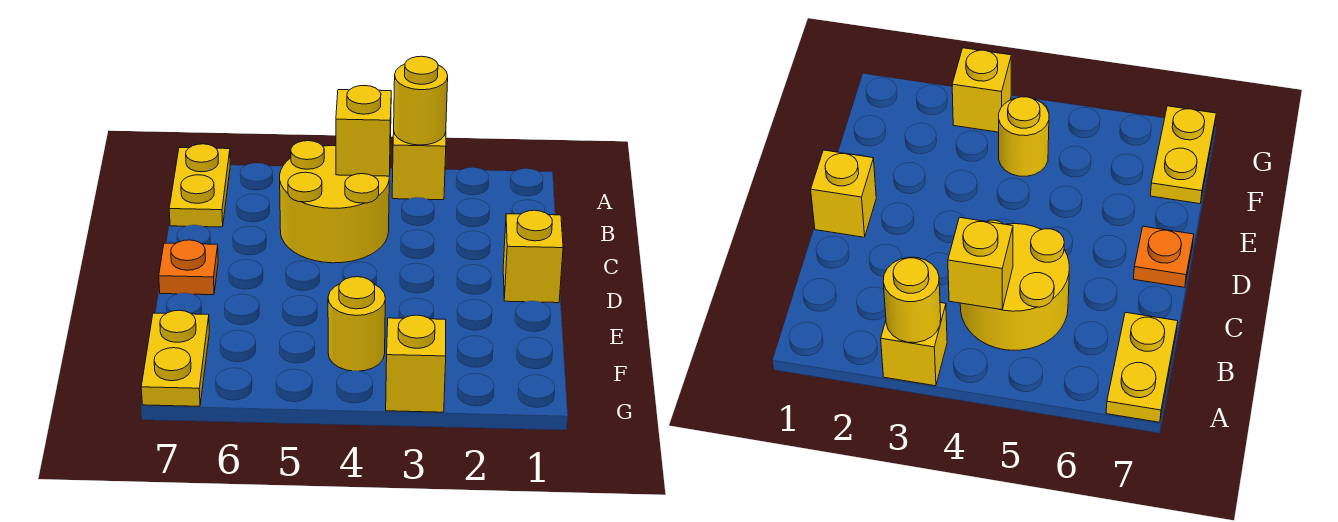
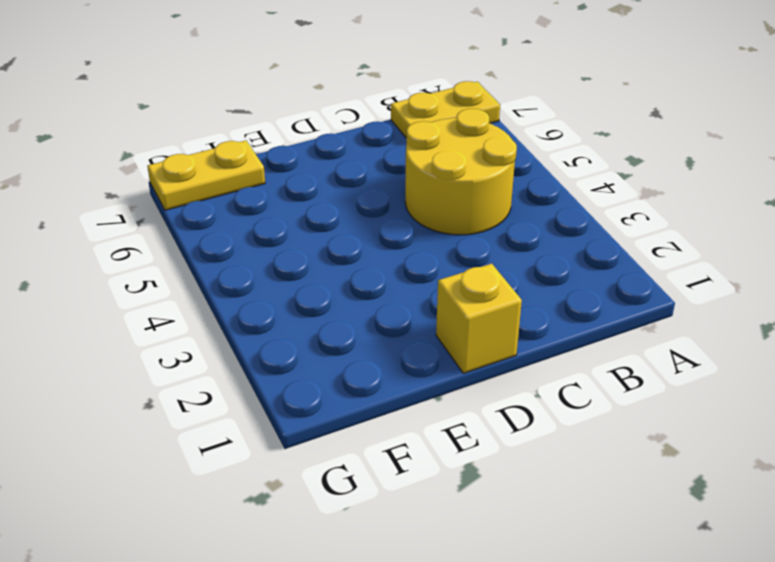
none -> yellow 1x1 brick [392,132,446,200]
none -> orange 1x1 plate [159,240,218,295]

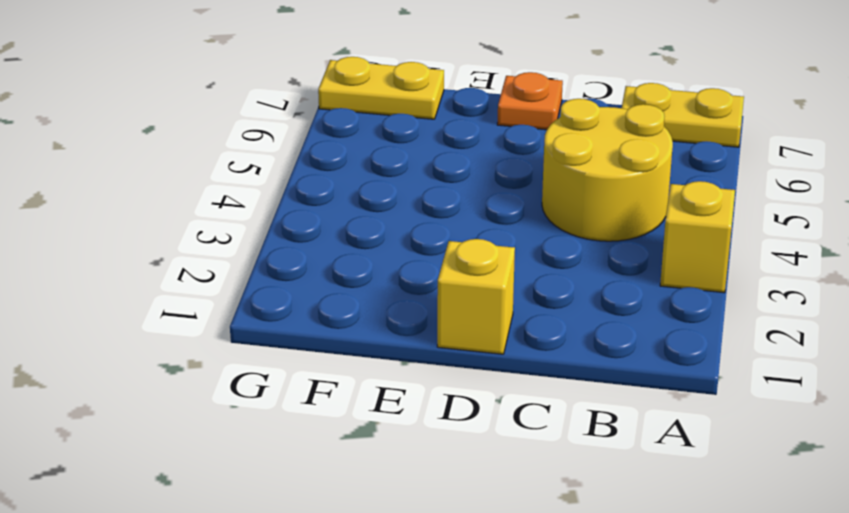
none -> yellow 1x1 round brick [328,277,385,371]
none -> yellow 1x1 brick [386,315,446,412]

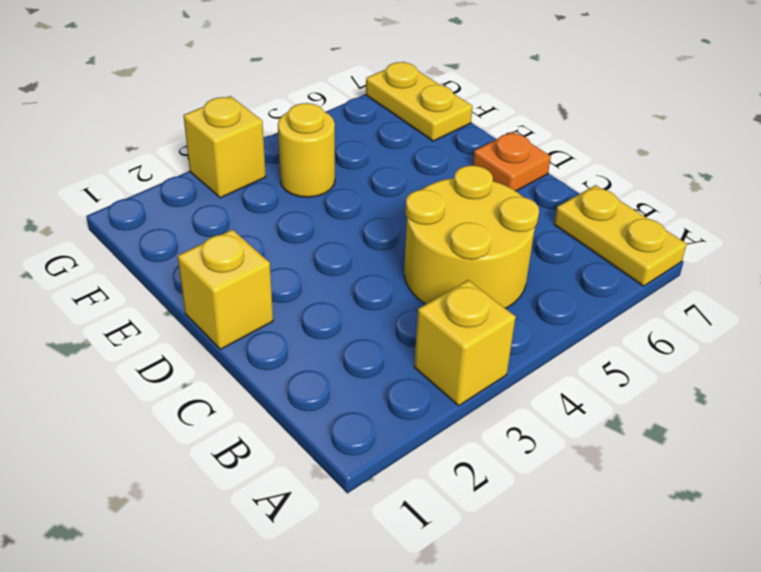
none -> yellow 1x1 round brick [394,56,448,145]
none -> yellow 1x1 brick [336,86,391,176]

